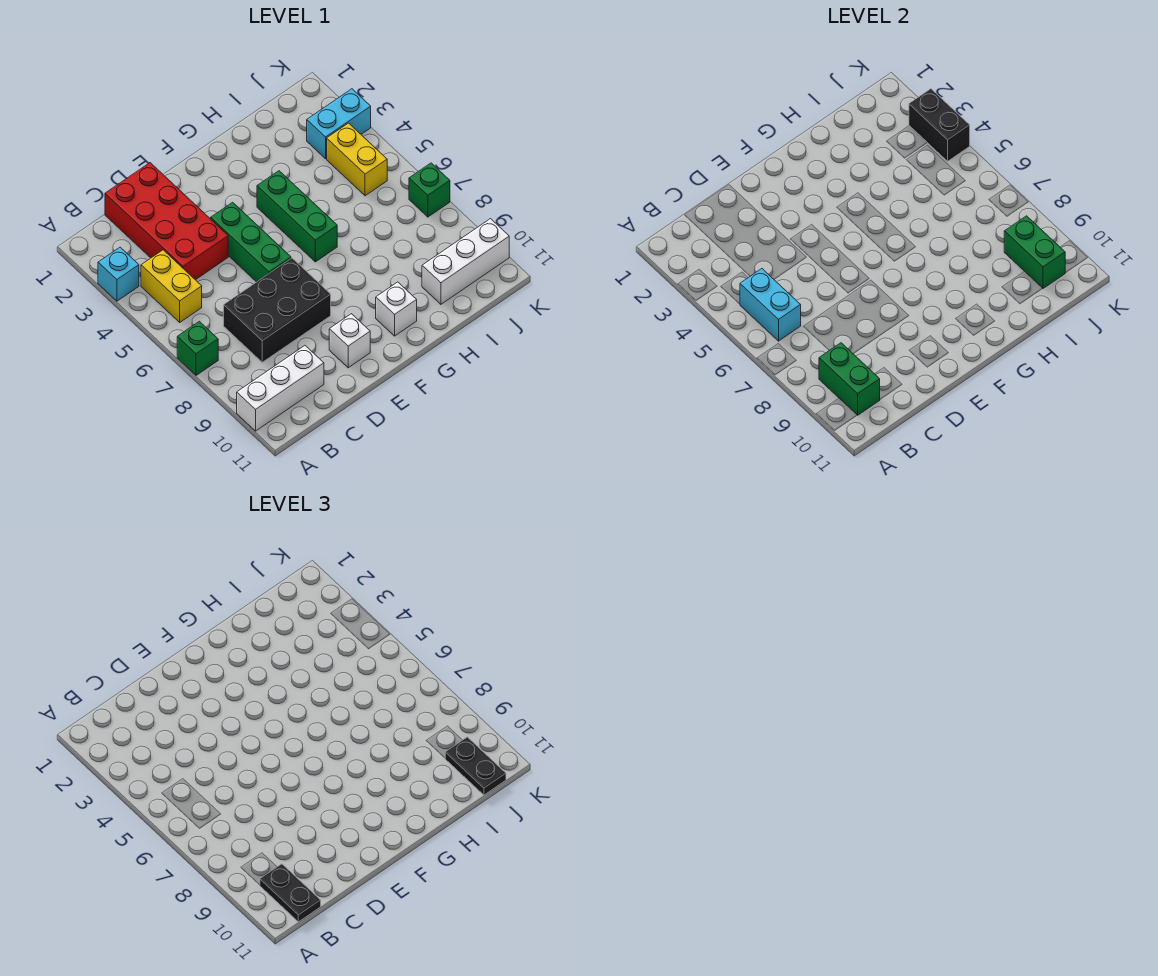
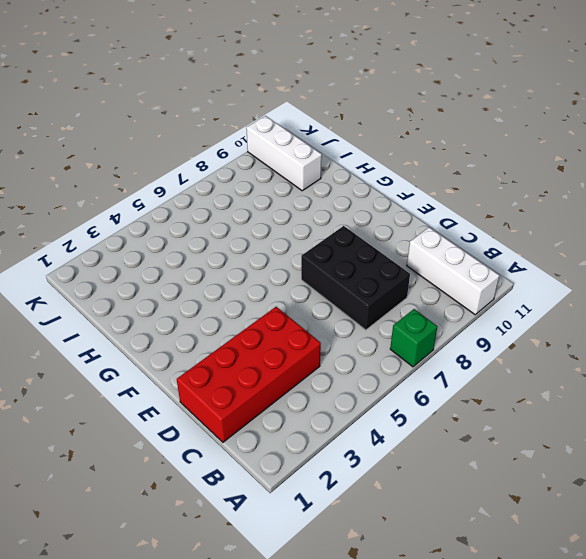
none -> cyan 1x1 brick [98,247,139,301]
none -> yellow 1x2 brick [141,250,202,322]
none -> green 1x3 brick [211,202,291,282]

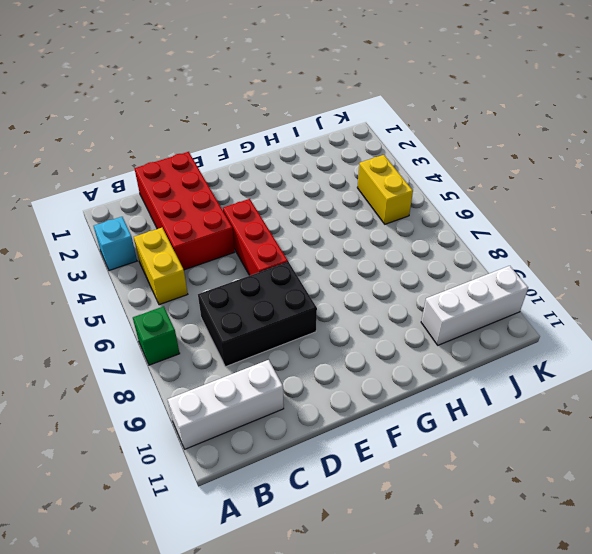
red 1x3 brick [223,199,288,276] -> green 1x3 brick [211,202,291,282]
none -> white 1x1 brick [329,314,370,368]
none -> green 1x3 brick [257,171,337,262]
none -> white 1x1 brick [376,282,417,336]

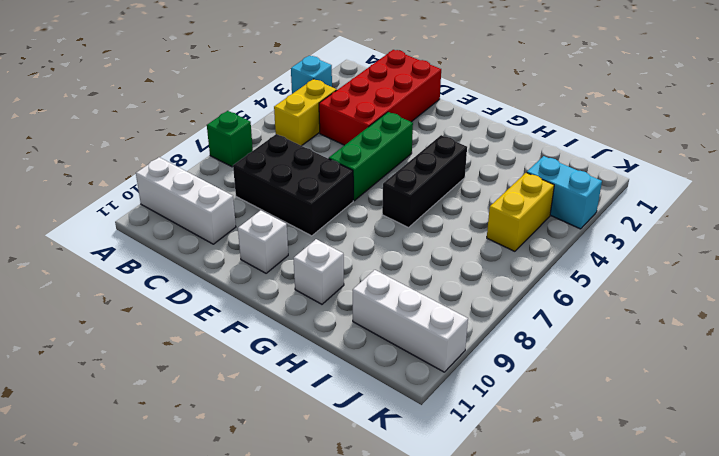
black 1x3 brick [382,135,467,228] -> green 1x3 brick [257,171,337,262]
none -> green 1x1 brick [409,163,450,217]
none -> cyan 1x2 brick [740,269,801,341]
none -> green 1x2 brick [819,343,880,415]

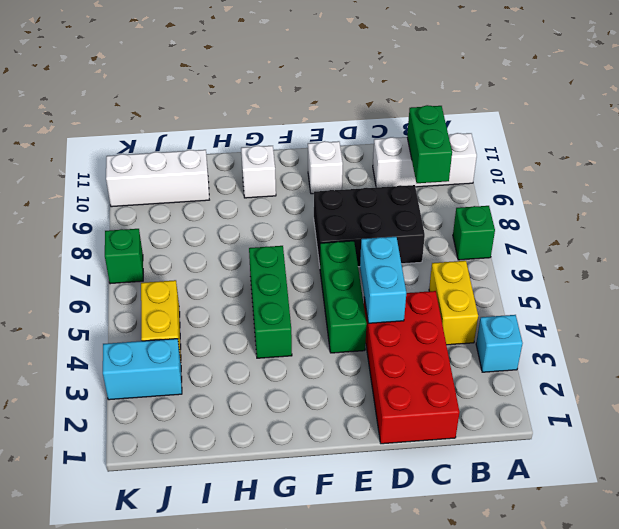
cyan 1x2 brick [360,237,406,323] -> cyan 1x2 brick moved to [740,269,801,341]
none -> green 1x2 brick [1004,216,1065,288]
none -> black 1x2 brick [909,89,970,161]
none -> black 1x2 plate [260,864,321,922]

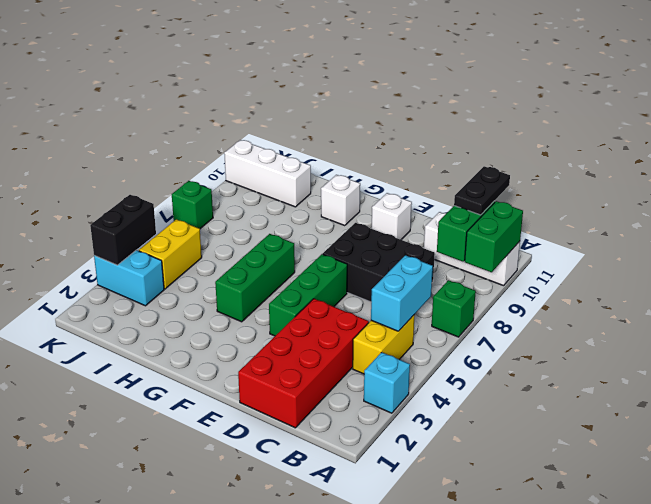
green 1x2 brick [465,201,523,272] -> green 1x2 brick moved to [1004,216,1065,288]
none -> black 1x2 plate [445,737,506,795]

